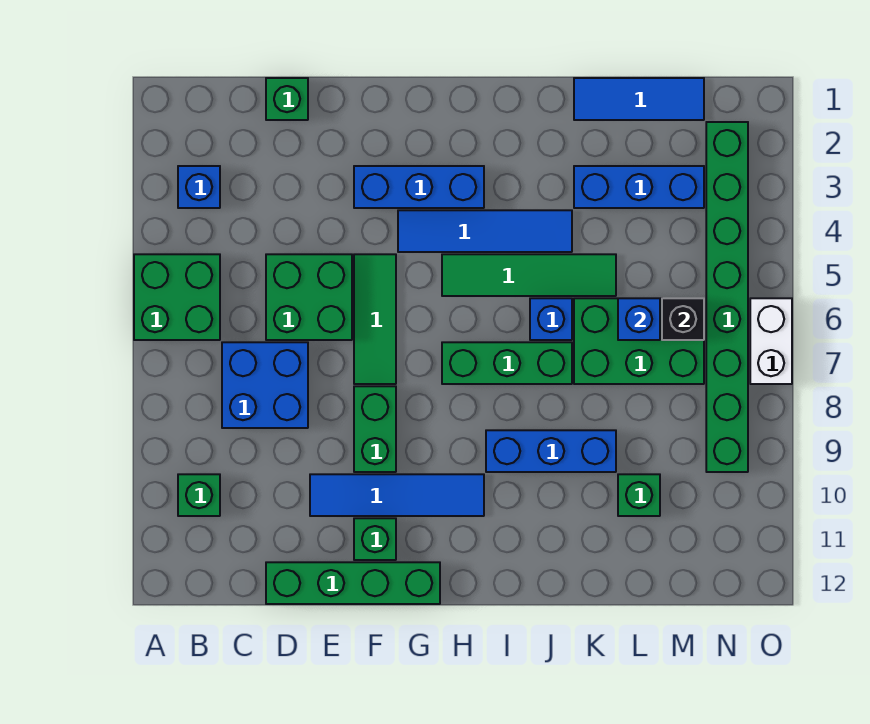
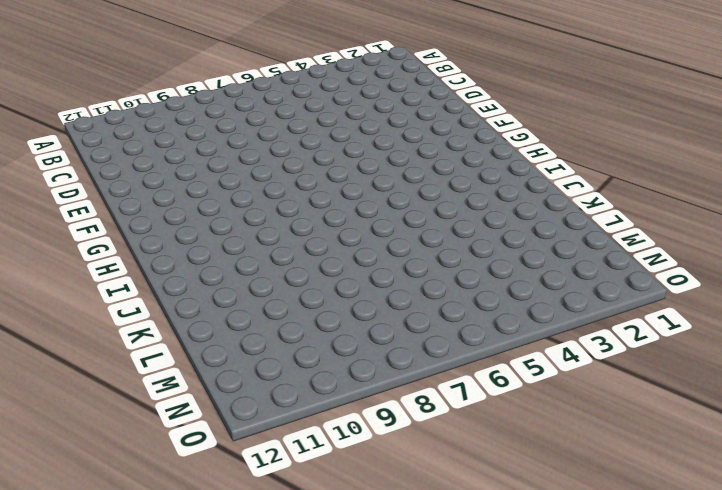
none -> green 2x2 brick [134,254,220,340]
none -> blue 1x1 brick [178,166,220,208]
none -> green 1x1 brick [178,474,220,516]

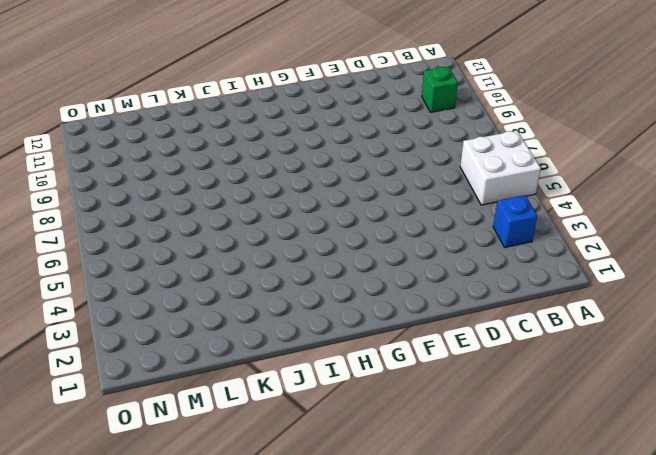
white 2x2 brick [460,131,541,205] -> green 2x2 brick [134,254,220,340]
none -> blue 2x2 brick [222,342,308,428]
none -> green 1x1 brick [266,78,308,120]
none -> green 2x2 brick [266,254,352,340]

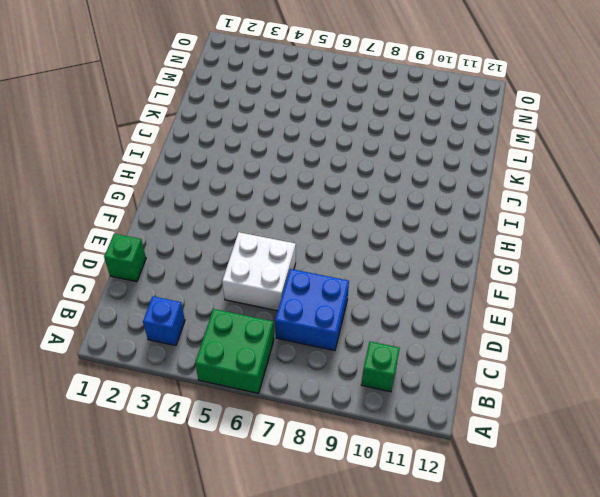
white 2x2 brick [222,232,296,311] -> green 2x2 brick [266,254,352,340]
none -> green 1x4 brick [266,562,440,604]
none -> blue 1x4 tile [310,474,484,516]
none -> blue 1x3 brick [354,166,484,208]

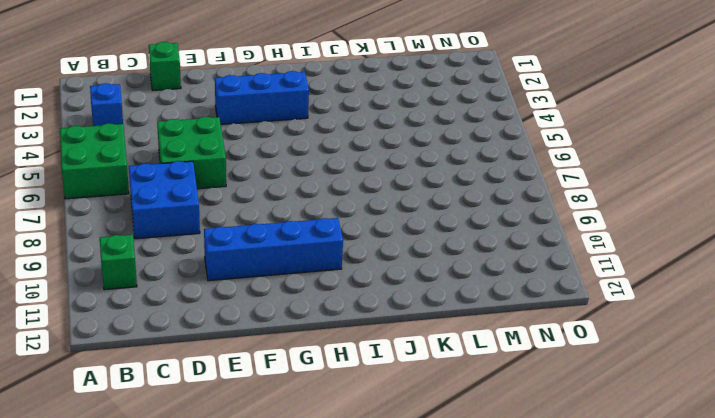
blue 1x4 brick [204,218,343,281] -> blue 1x4 tile [310,474,484,516]
none -> green 1x4 brick [266,562,440,604]
none -> green 1x3 tile [354,254,396,384]
none -> green 1x2 brick [354,386,396,472]

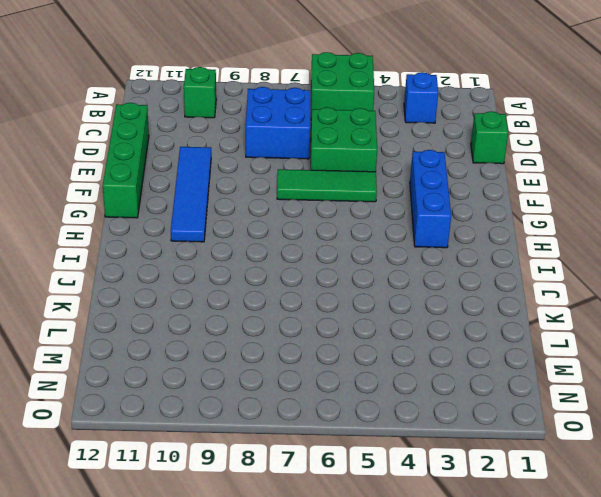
none -> green 1x2 brick [354,386,396,472]
none -> green 1x1 brick [354,518,396,560]
none -> blue 1x4 tile [398,210,572,252]

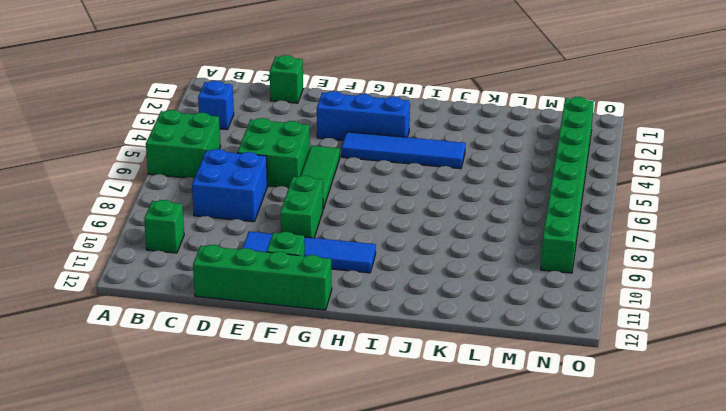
none -> green 1x4 tile [442,254,616,296]
none -> green 1x3 brick [442,342,572,384]
none -> blue 1x3 brick [486,430,616,472]

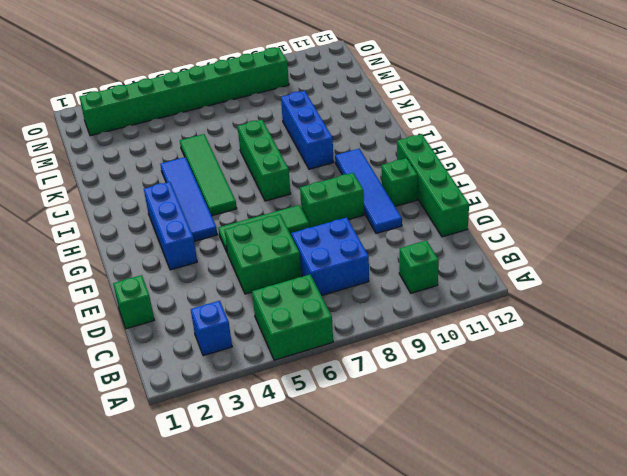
none -> blue 1x1 brick [530,298,572,340]
none -> blue 1x3 tile [574,78,704,120]
none -> blue 1x3 brick [574,166,704,208]

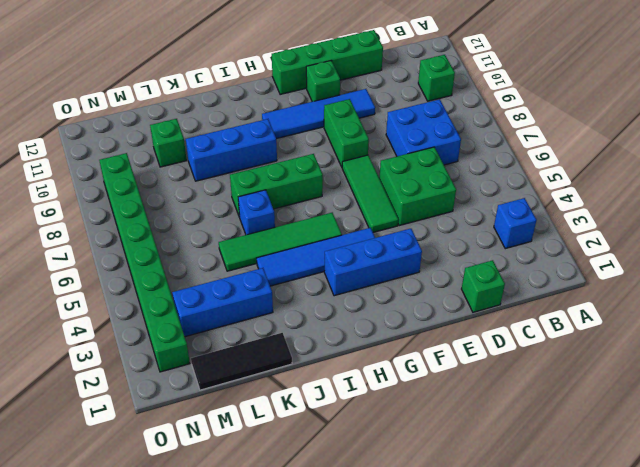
black 1x3 tile [191,333,292,390] -> blue 1x3 tile [574,78,704,120]
none -> green 2x2 brick [134,254,220,340]
none -> green 2x3 brick [574,298,704,384]
none -> white 1x2 brick [750,298,792,384]

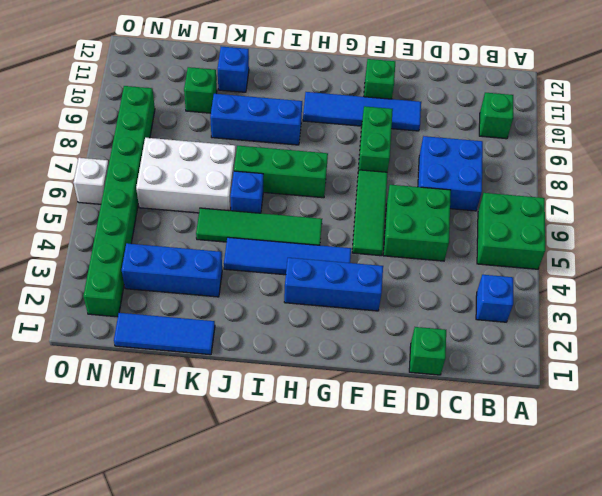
white 2x3 brick [136,138,236,213] -> green 2x3 brick [574,298,704,384]
blue 1x1 brick [218,47,249,92] -> blue 1x1 brick moved to [618,298,660,340]
white 1x1 brick [74,158,109,204] -> white 1x2 brick [750,298,792,384]
none -> green 1x4 brick [266,562,440,604]
none -> black 1x1 brick [662,298,704,340]

